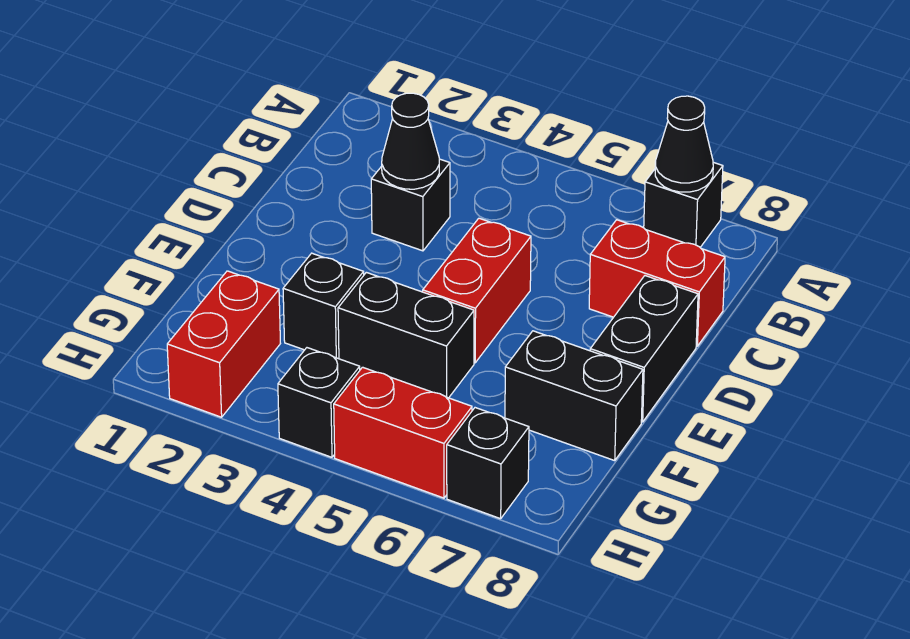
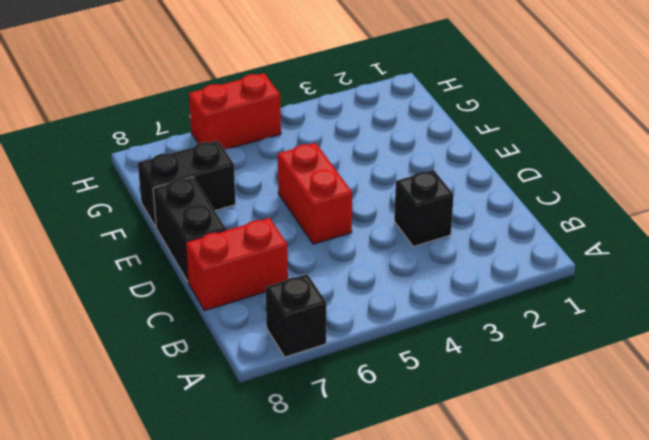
none -> black 1x1 brick [283,253,364,359]
none -> black 1x2 brick [338,272,474,398]
none -> red 1x2 brick [167,271,280,417]

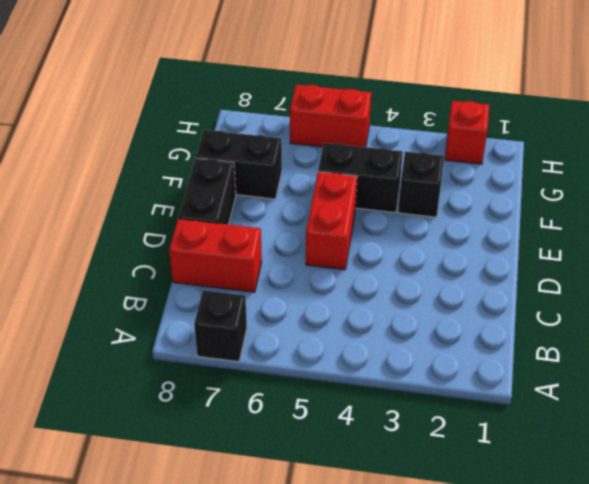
red 1x1 brick [445,101,489,164] -> red 1x2 brick [167,271,280,417]
none -> black 1x1 brick [371,159,450,251]
none -> black 1x1 brick [278,348,360,457]
none -> black 1x1 brick [447,408,529,519]

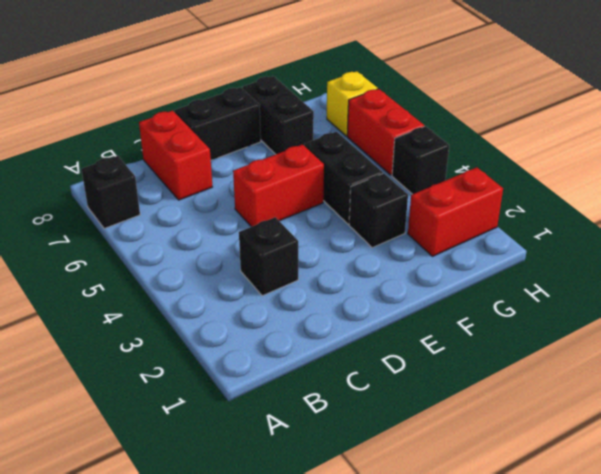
yellow 1x1 brick [327,71,378,136] -> black 1x1 brick [447,408,529,519]
none -> black 1x1 cone [655,96,713,192]
none -> black 1x1 cone [382,93,439,189]

